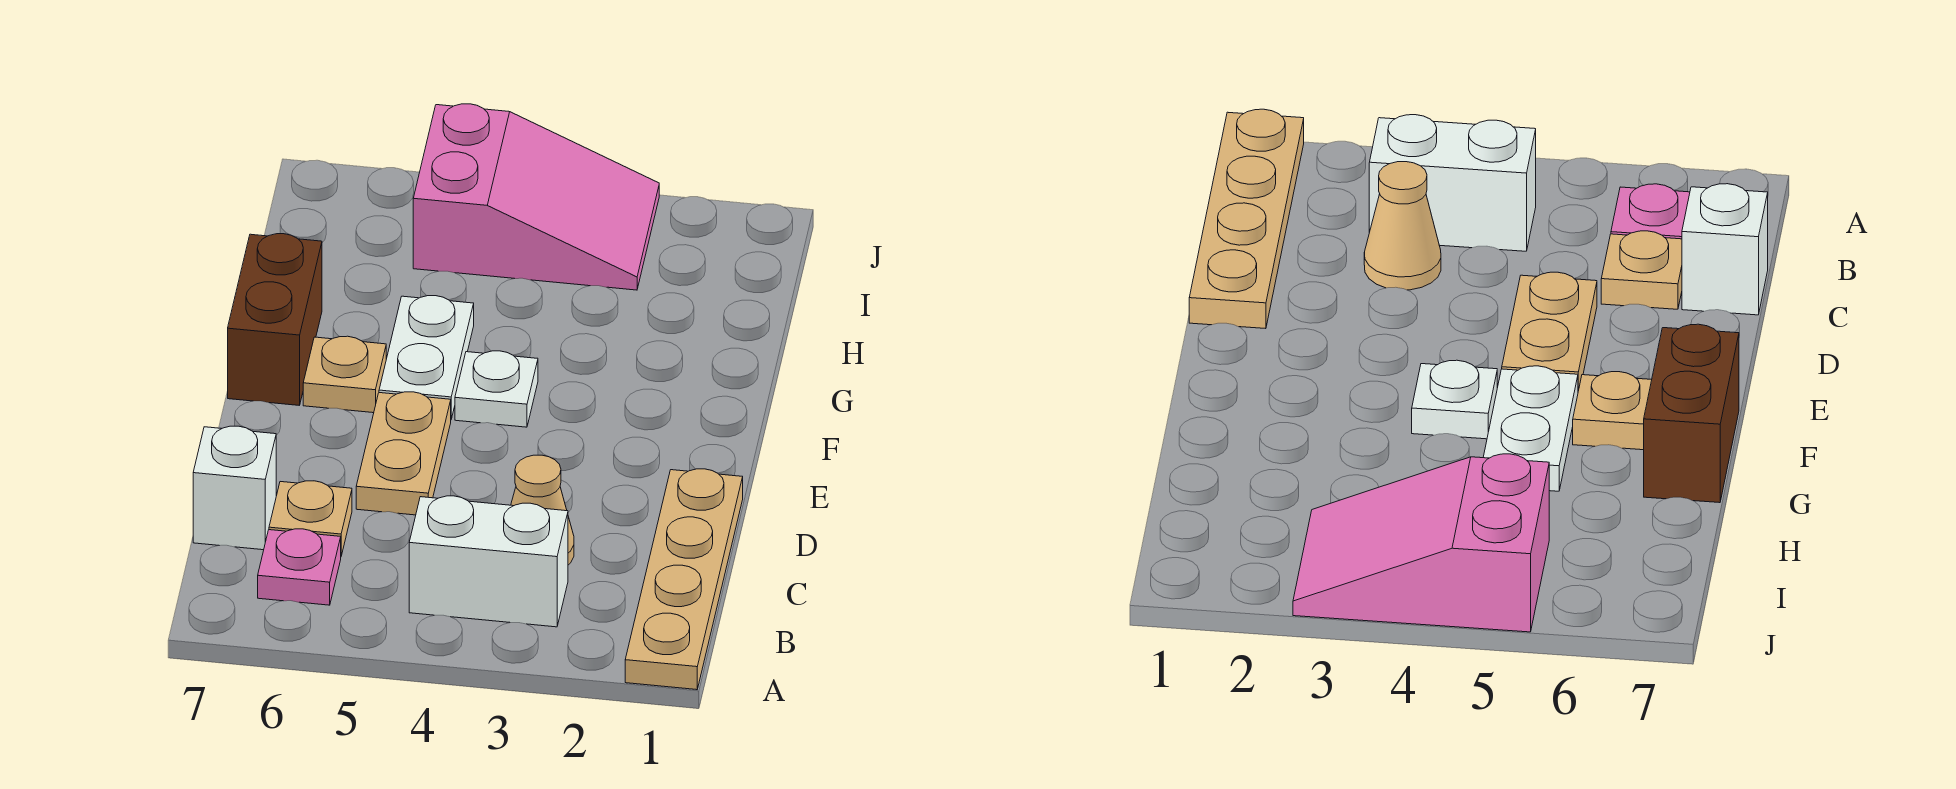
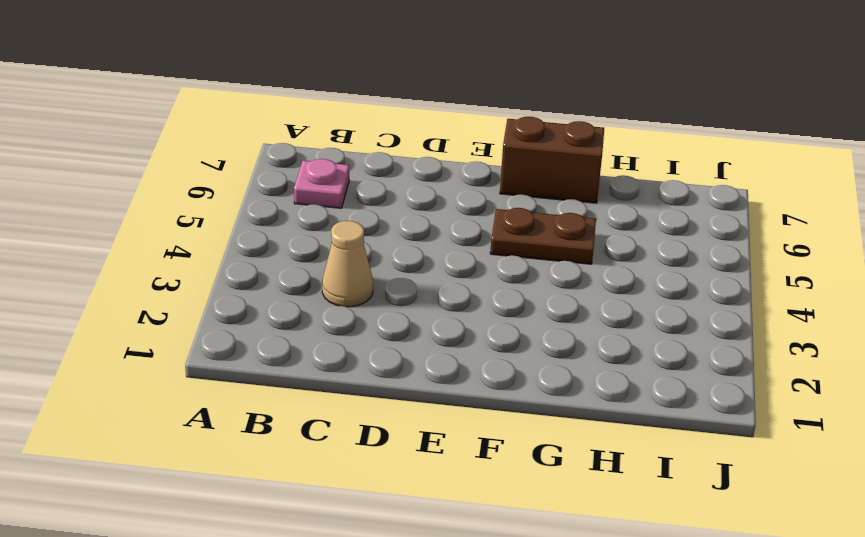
brown 1x2 plate [490,208,596,264] -> white 1x2 plate [379,296,474,419]
none -> tan 1x4 plate [625,469,743,690]
none -> white 1x2 brick [409,496,568,627]
none -> tan 1x1 plate [269,481,352,556]

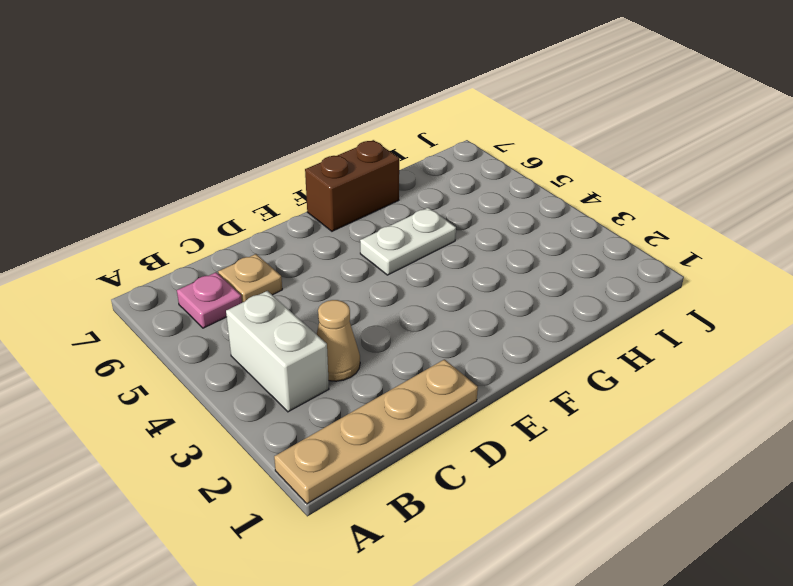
none -> white 1x1 brick [193,426,276,550]
none -> tan 1x2 plate [356,392,451,515]
none -> white 1x1 plate [455,351,538,427]

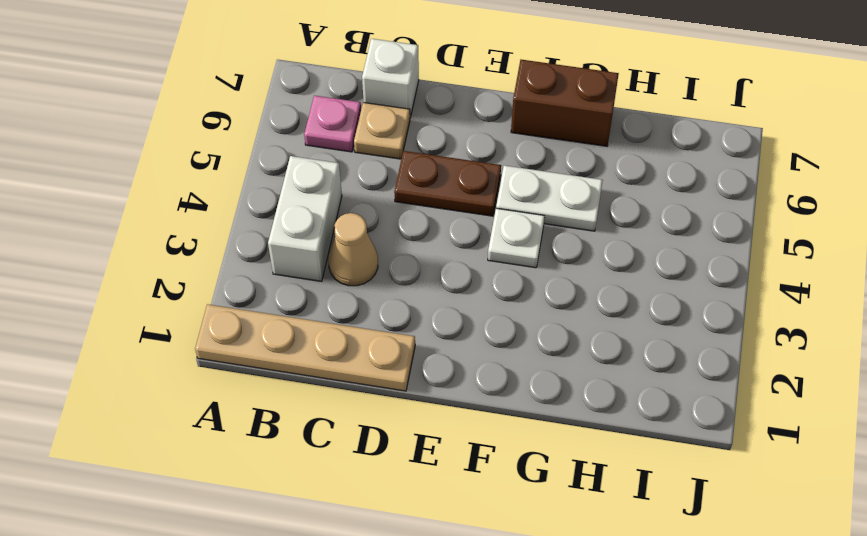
brown 1x2 plate [394,151,501,216] -> tan 1x2 plate [356,392,451,515]
none -> tan 1x1 plate [303,336,386,413]
none -> pink 2x3 slope [413,104,659,290]

